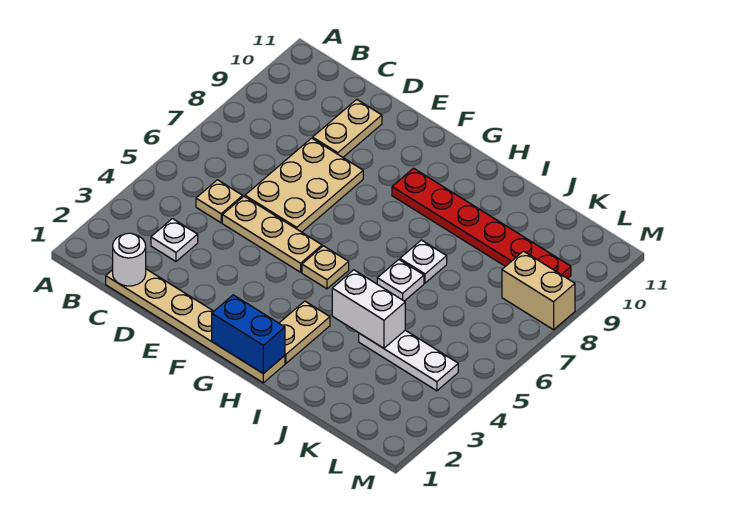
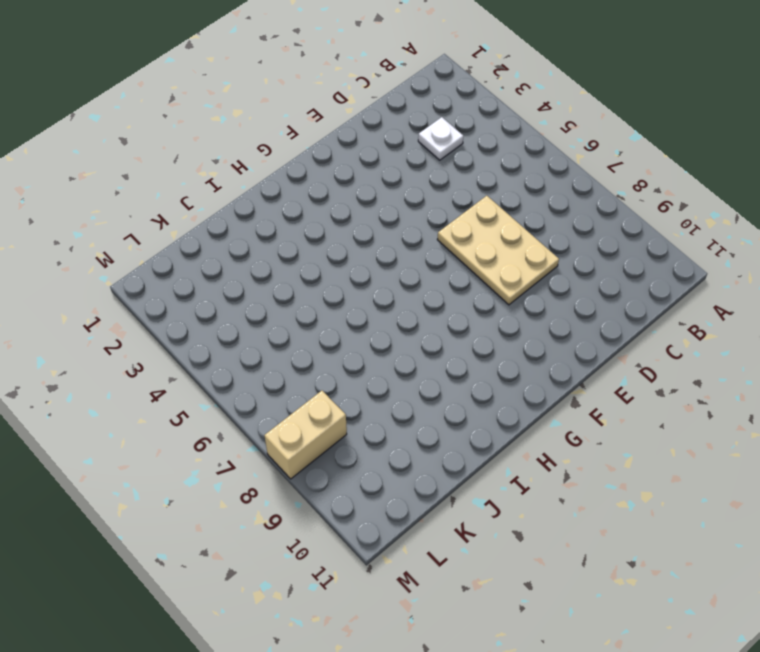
none -> tan 1x6 plate [106,269,285,383]
none -> tan 1x1 plate [196,180,243,223]
none -> tan 1x3 plate [222,197,322,272]

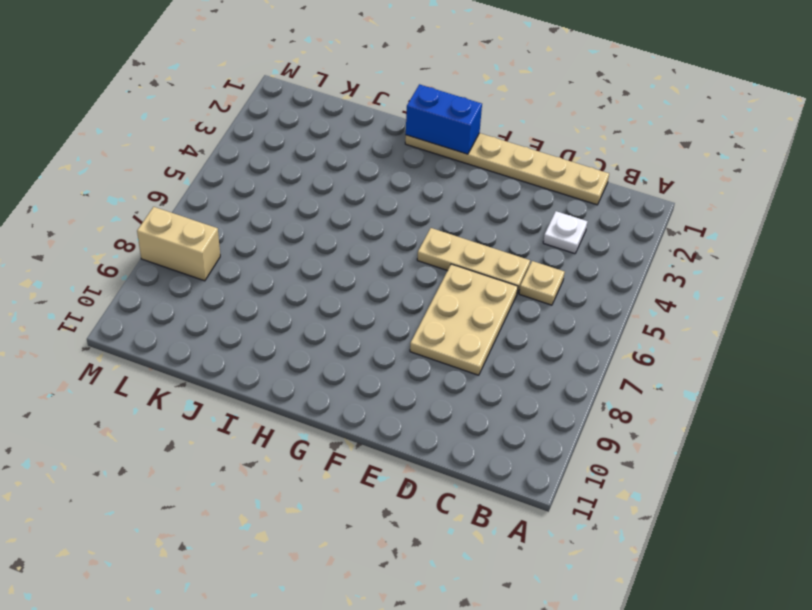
none -> tan 1x2 plate [313,99,382,157]
none -> tan 1x1 plate [302,246,349,289]
none -> red 1x6 plate [392,168,571,279]

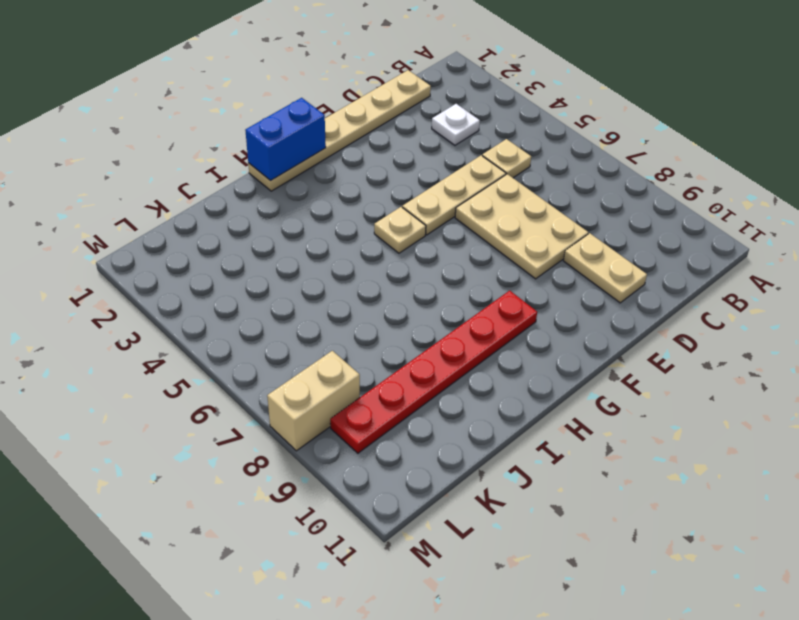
none -> tan 1x2 plate [279,301,330,363]
none -> white 1x1 plate [377,260,424,301]
none -> white 1x1 plate [400,240,447,283]

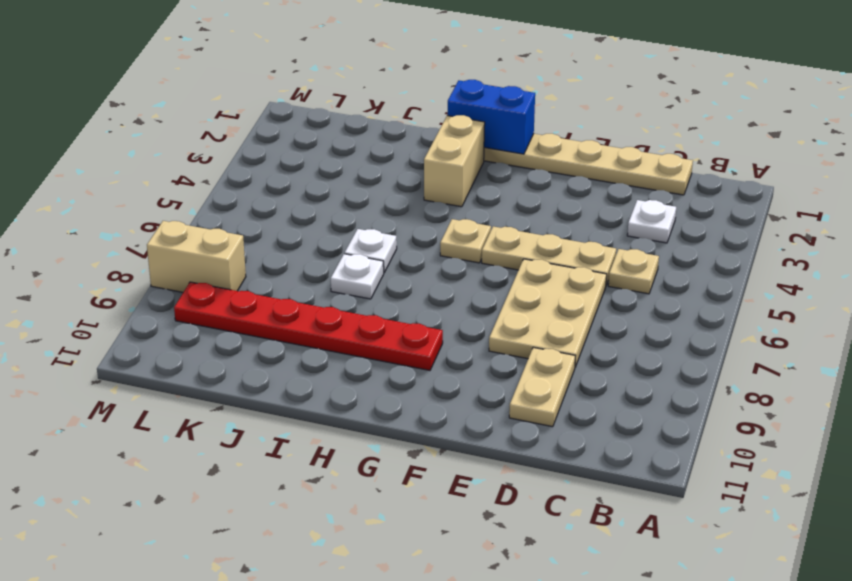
tan 1x2 brick [424,115,485,207] -> tan 1x2 plate [279,301,330,363]
none -> white 1x3 plate [359,330,458,391]
none -> white 1x1 round brick [113,233,146,286]
none -> white 1x2 brick [332,270,405,348]

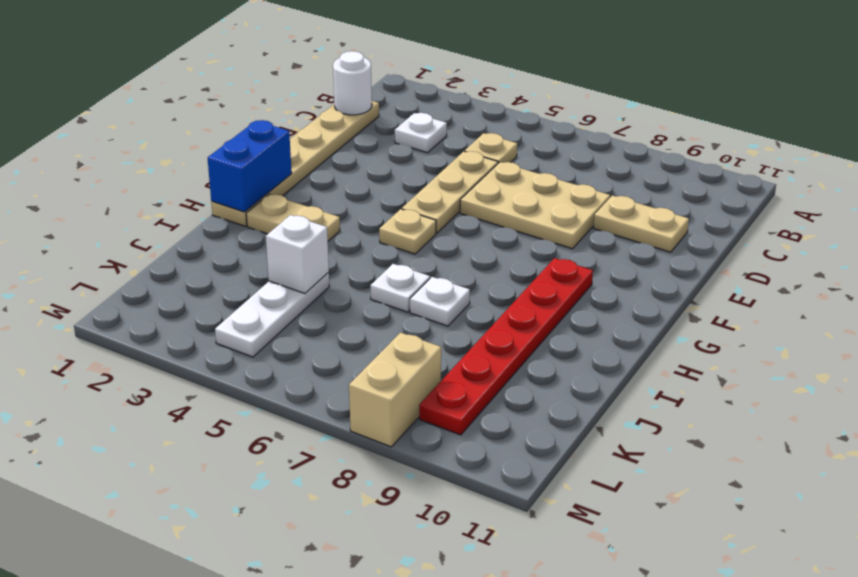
white 1x1 brick [266,215,329,294] -> white 1x2 brick [332,270,405,348]

